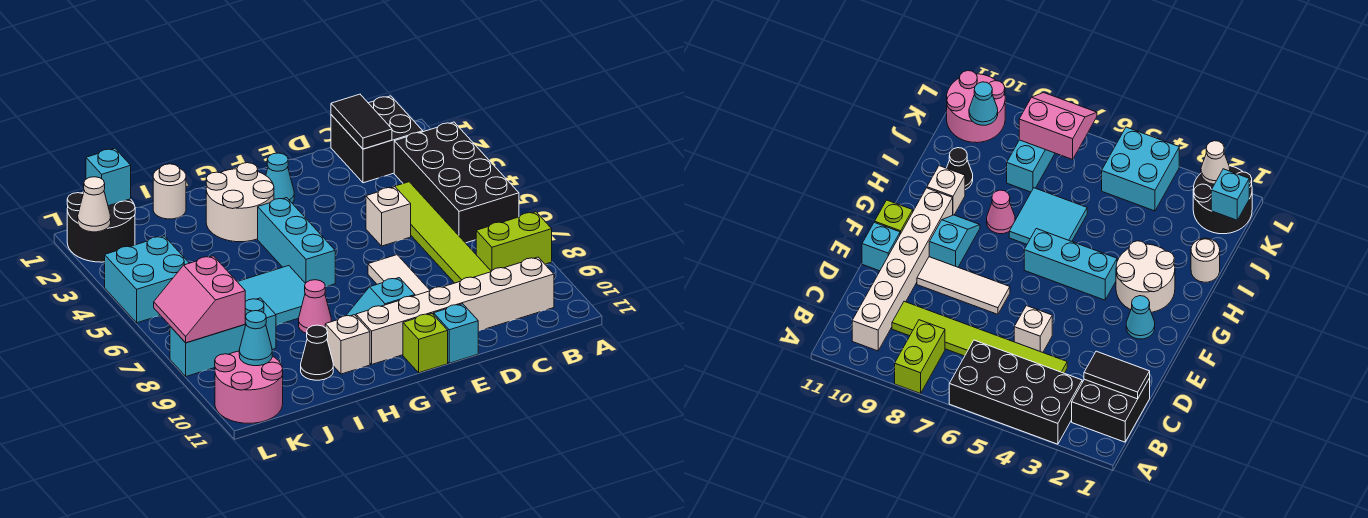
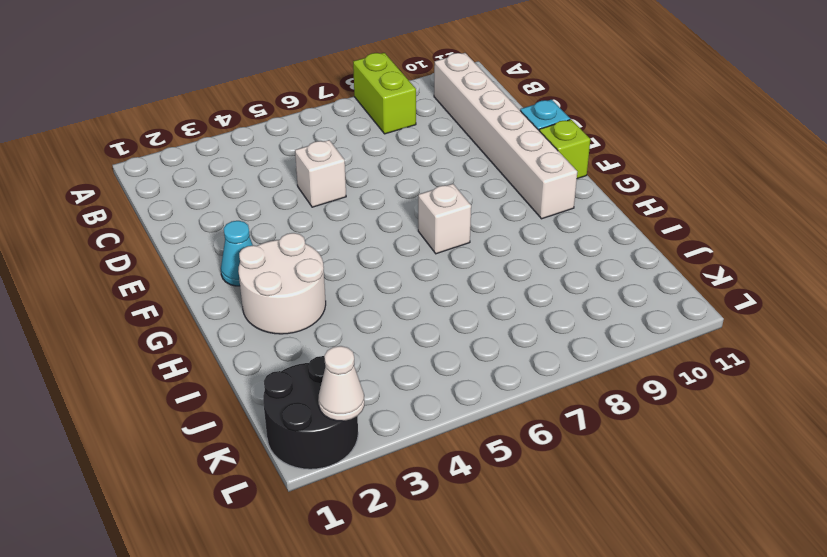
white 1x1 brick [418,184,471,254] -> white 1x1 brick moved to [325,315,370,374]
none -> black 2x4 brick [394,122,519,243]
none -> black 2x2 brick [331,96,423,183]
none -> lime 1x6 tile [391,182,491,283]

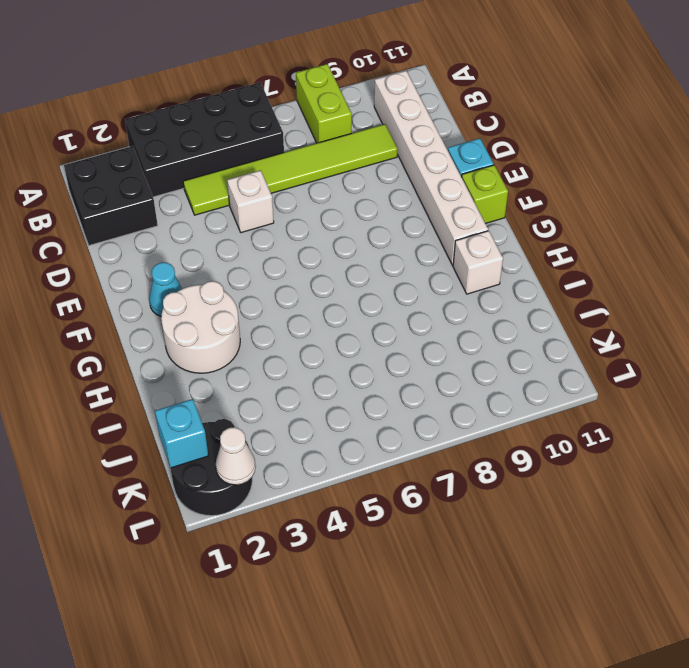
none -> white 1x3 tile [368,255,430,295]
none -> cyan 1x2 slope [346,278,415,316]
none -> cyan 1x3 brick [258,198,335,287]

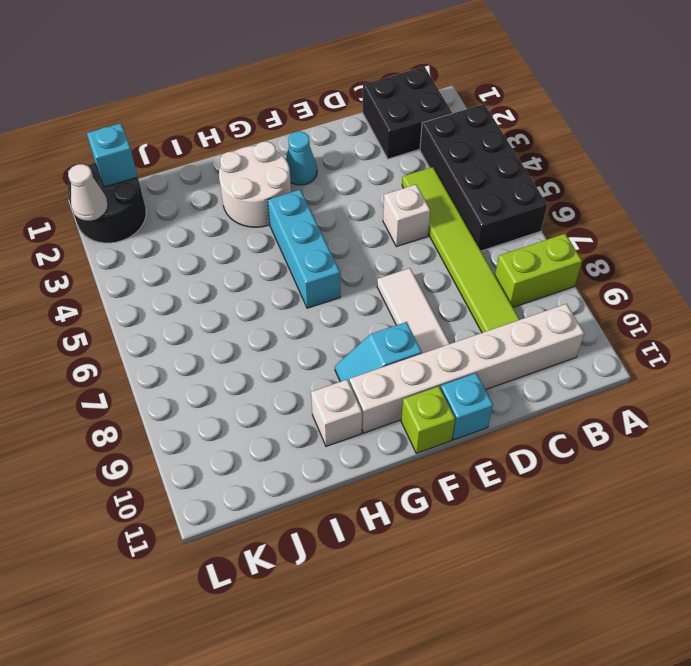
none -> cyan 2x2 tile [237,266,305,325]
none -> pink 1x1 cone [299,280,331,333]
none -> white 1x1 round brick [153,164,186,219]

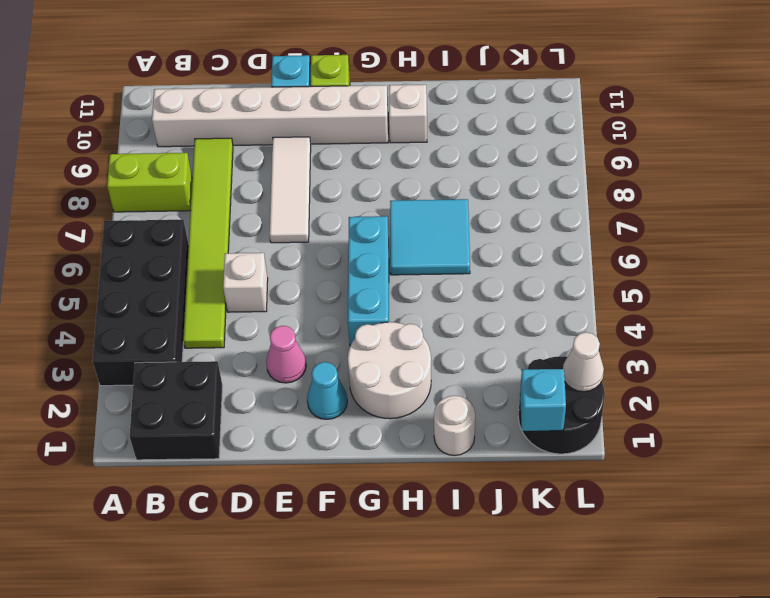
pink 1x1 cone [266,326,306,383] -> pink 1x1 cone moved to [299,280,331,333]
none -> cyan 1x2 slope [346,278,415,316]
none -> black 1x1 cone [301,325,333,380]
none -> cyan 1x3 brick [170,298,276,376]

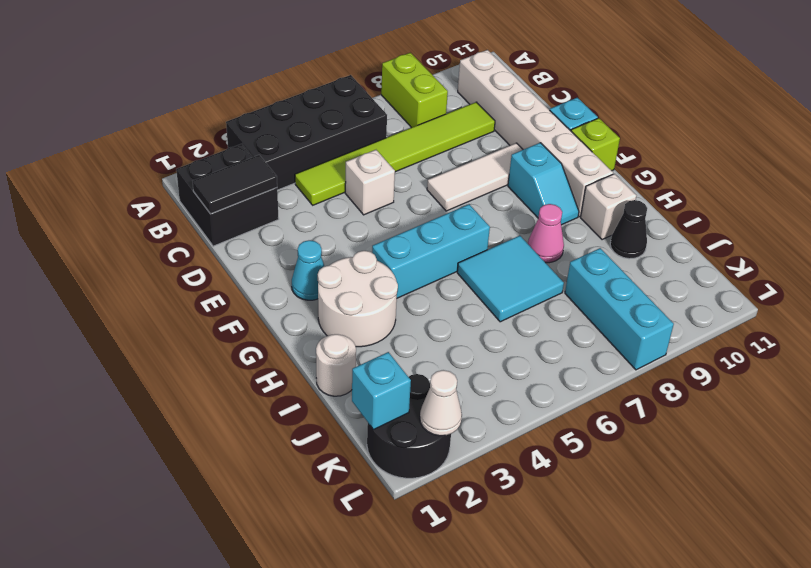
none -> cyan 2x2 brick [105,236,189,323]
none -> pink 2x2 round brick [215,351,283,423]
none -> pink 2x2 slope [154,256,245,343]

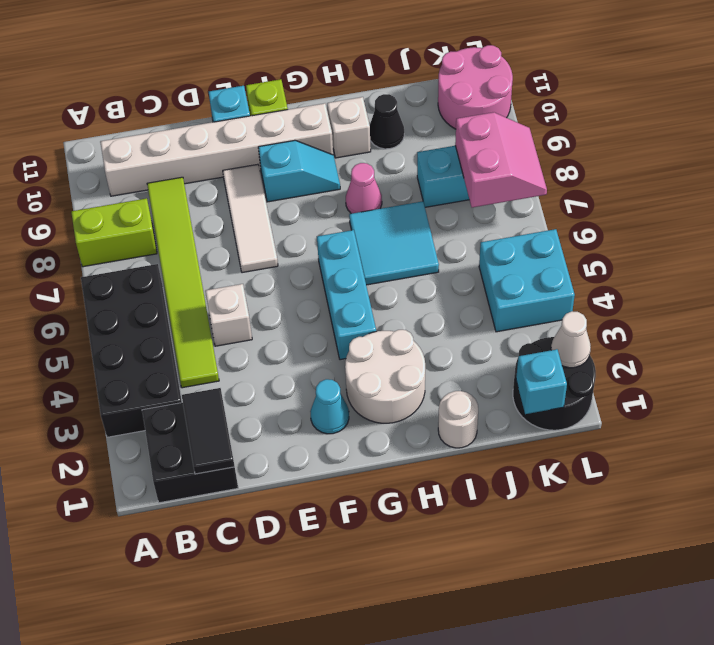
none -> cyan 1x1 cone [239,311,272,366]

